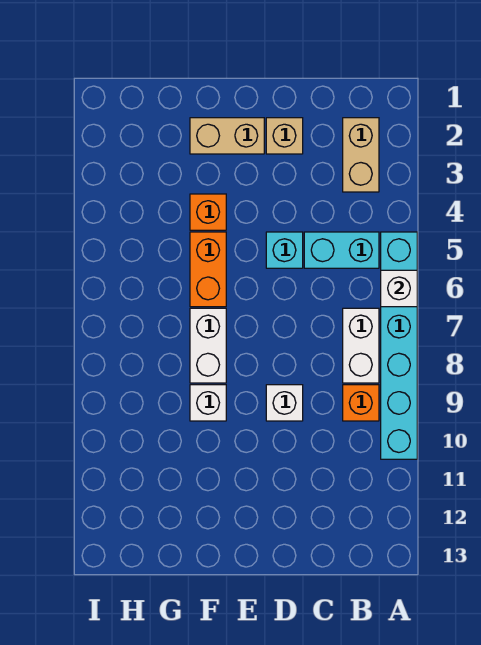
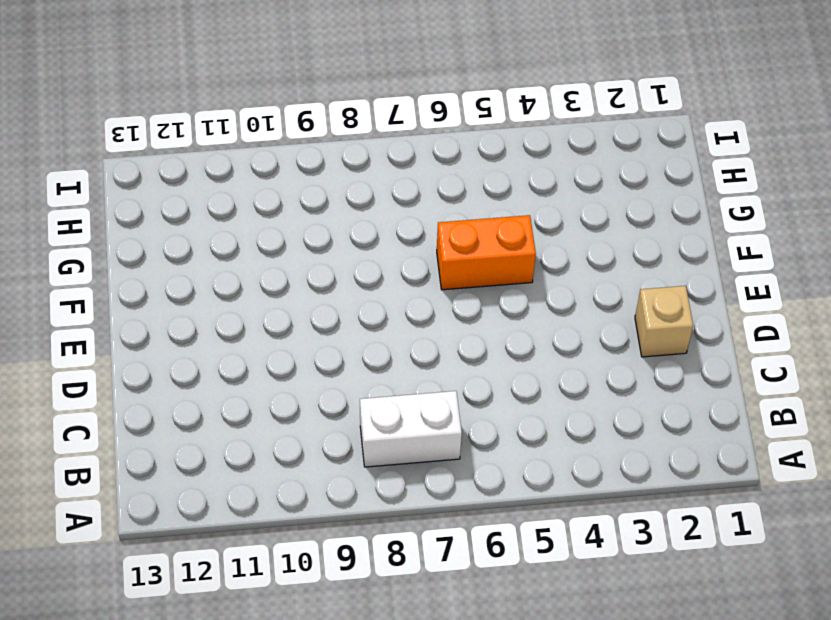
none -> cyan 1x6 brick [381,232,417,459]
none -> tan 1x2 brick [343,118,379,192]
none -> cyan 1x2 brick [304,232,379,268]

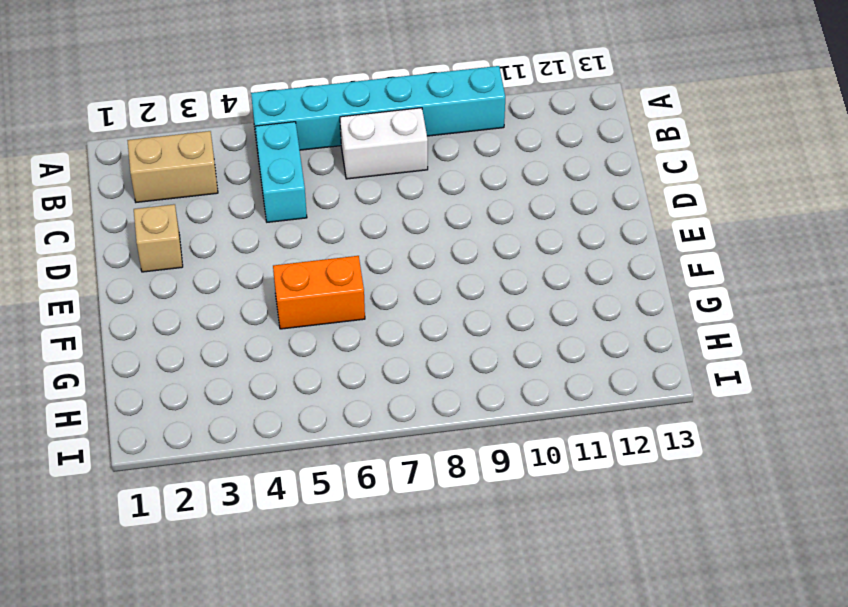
none -> orange 1x1 brick [343,385,379,421]
none -> cyan 1x1 brick [266,232,303,268]
none -> white 1x1 brick [266,385,303,421]

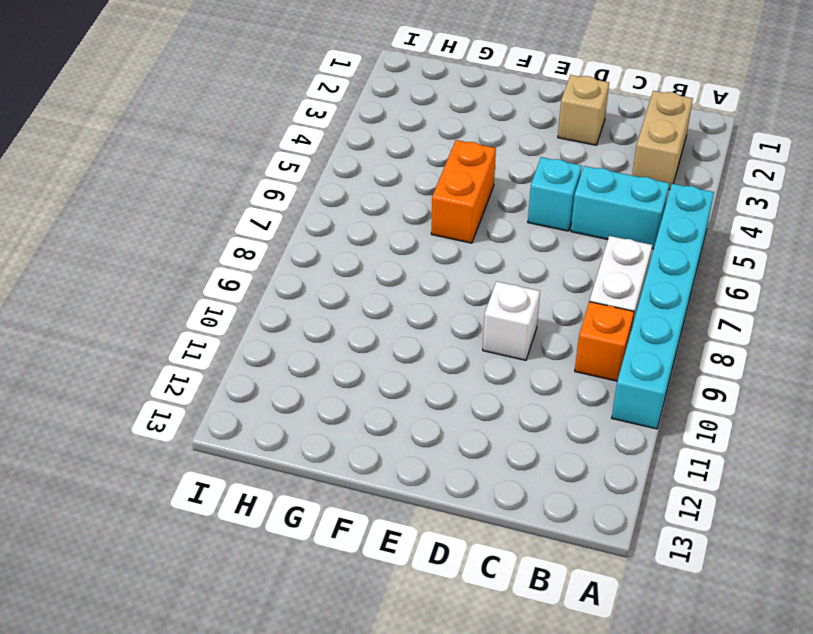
none -> tan 1x2 brick [190,118,264,154]
none -> orange 1x1 brick [190,194,226,230]
none -> white 1x2 brick [190,308,226,383]

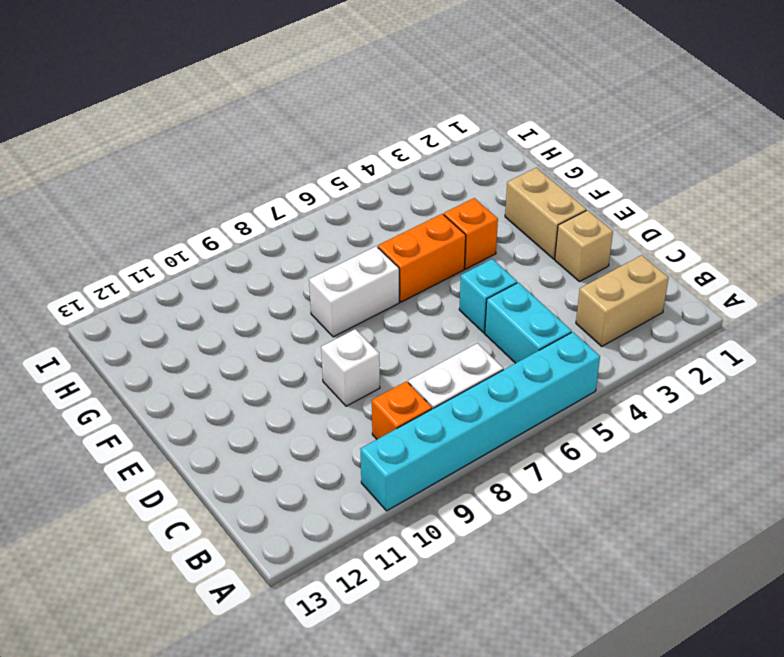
none -> white 1x1 brick [190,385,226,421]
none -> white 1x1 brick [381,270,417,307]

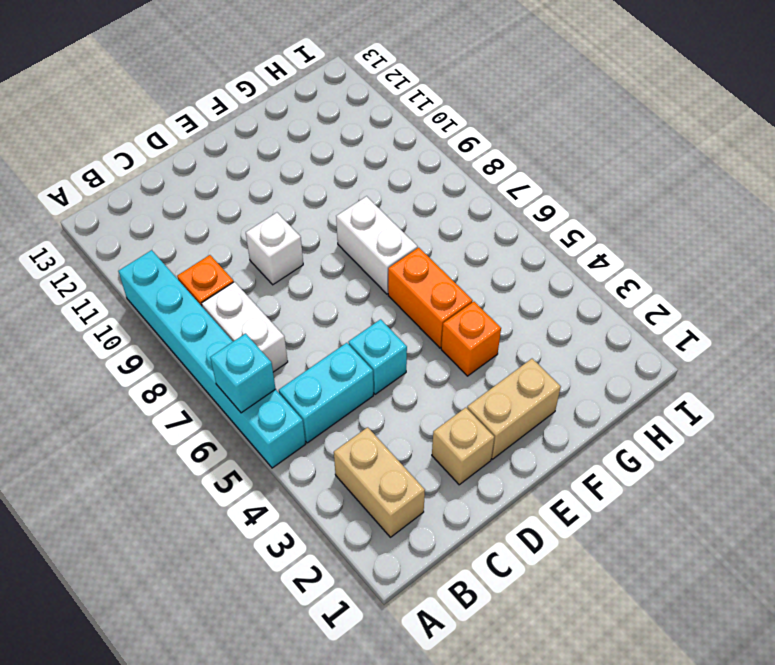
cyan 1x1 brick [210,334,275,413] -> white 1x1 brick [381,270,417,307]
none -> white 1x1 brick [190,385,226,421]

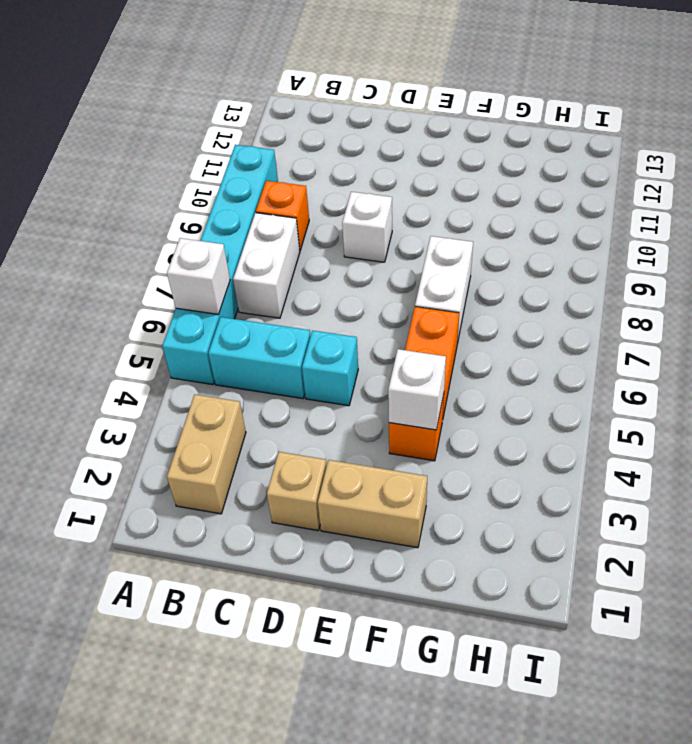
white 1x1 brick [388,349,446,430] -> white 1x1 brick moved to [190,385,226,421]

